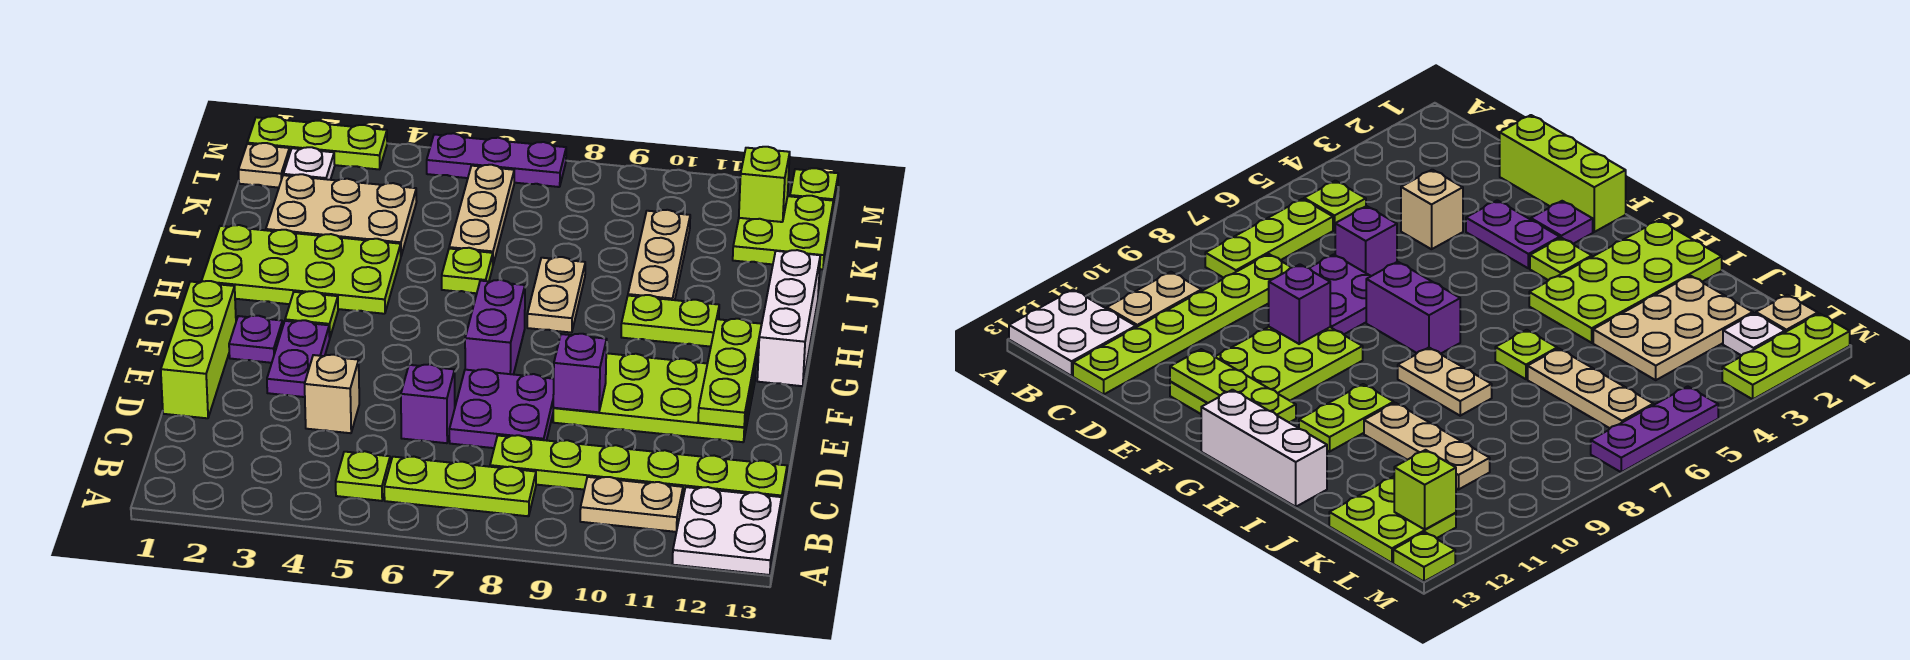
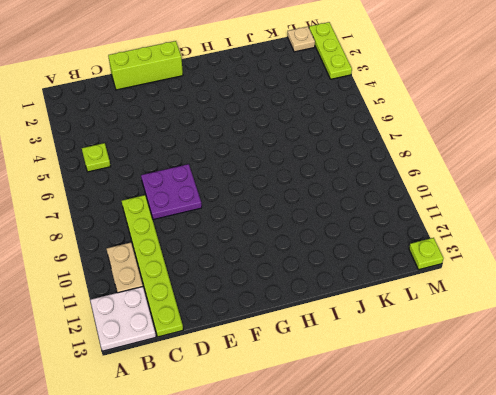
none -> lime 1x3 plate [384,457,536,516]
none -> tan 1x1 brick [305,355,359,433]
none -> purple 1x1 brick [401,364,455,443]
none -> purple 1x2 plate [267,320,330,397]

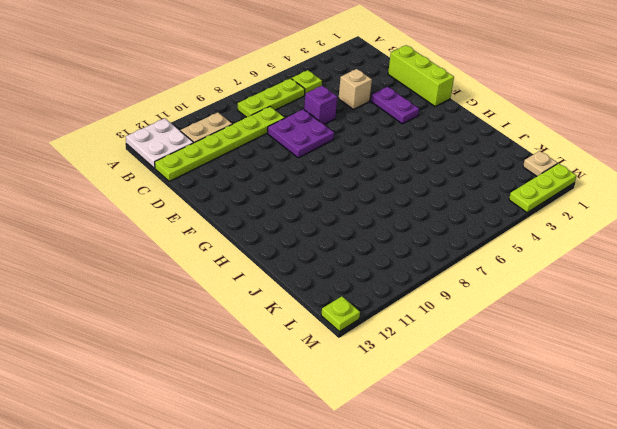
none -> lime 2x4 plate [553,353,755,442]
none -> purple 1x1 plate [229,316,283,363]
none -> purple 1x2 brick [465,280,525,374]
none -> lime 1x1 plate [285,291,338,337]

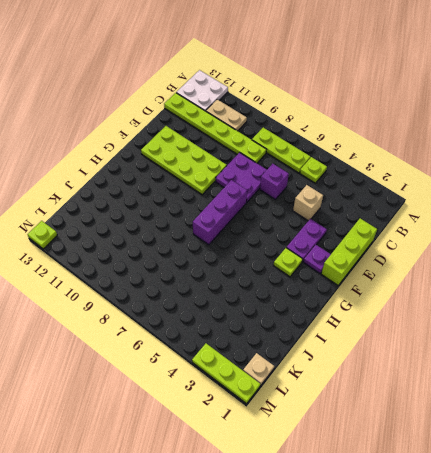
purple 1x3 brick [193,180,247,245] -> purple 1x2 brick [465,280,525,374]
none -> white 1x3 brick [757,250,820,386]
none -> lime 2x4 plate [201,225,401,314]
none -> tan 1x2 plate [527,257,585,333]
none -> lime 1x2 plate [621,295,719,347]

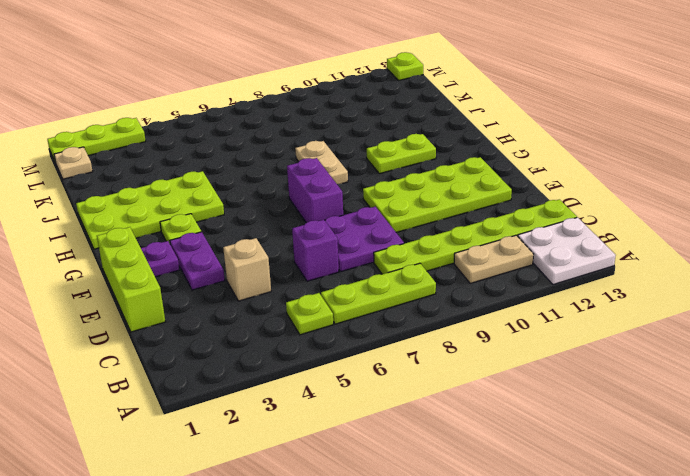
none -> white 1x3 brick [757,250,820,386]
none -> lime 1x1 plate [442,248,493,293]
none -> tan 1x3 plate [628,210,690,300]
none -> tan 2x3 plate [266,174,417,255]

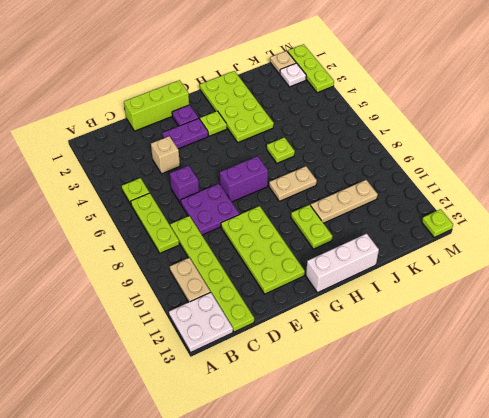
none -> tan 2x3 plate [266,174,417,255]
none -> tan 1x3 plate [449,165,514,264]
none -> lime 2x2 plate [733,196,833,269]
none -> purple 1x3 plate [427,133,566,187]

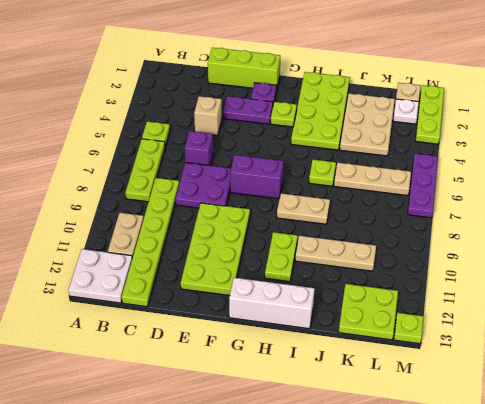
none -> purple 1x1 brick [553,334,607,412]
none -> lime 1x3 plate [698,319,762,427]
none -> lime 1x1 brick [739,147,790,222]

